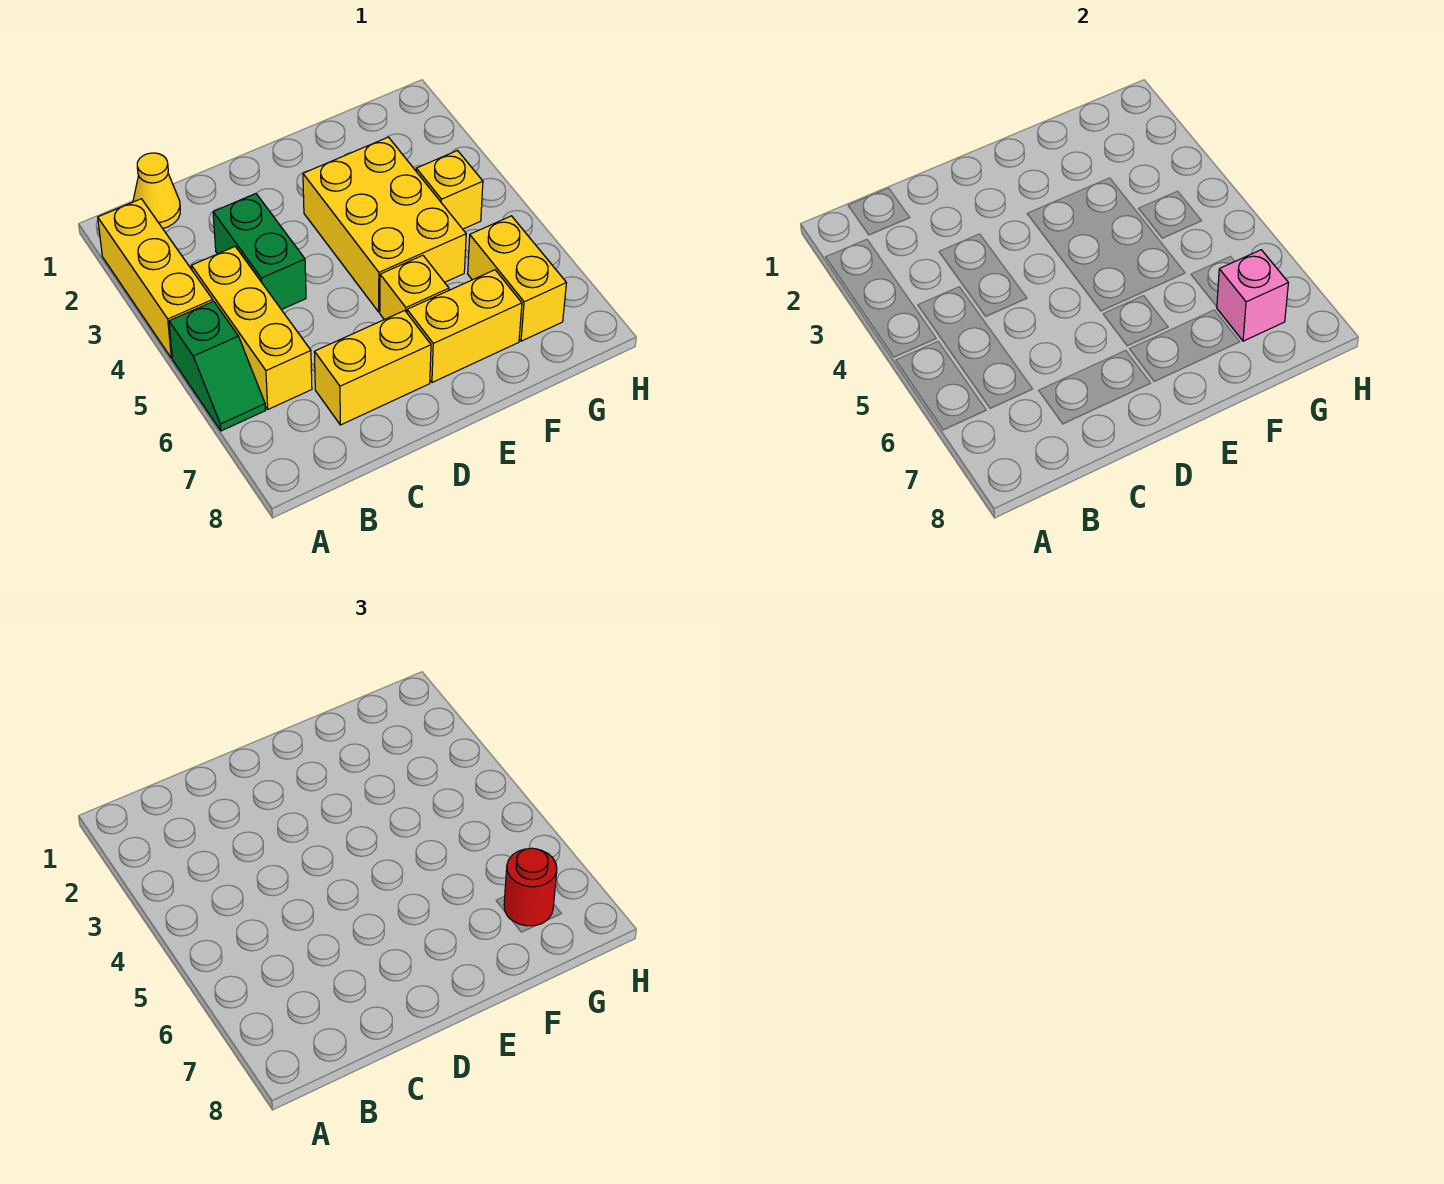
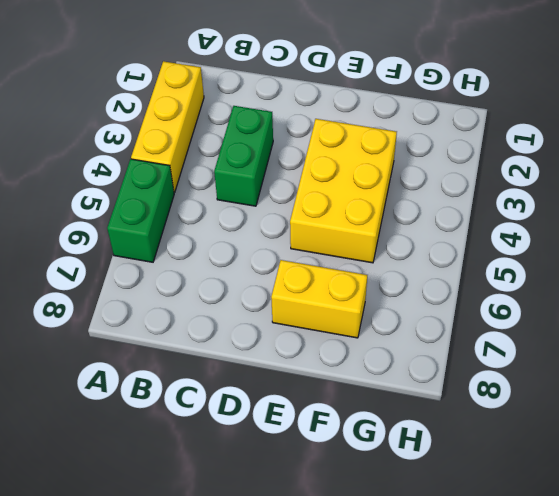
green 1x2 brick [107,159,174,262] -> green 1x2 slope [169,301,266,431]
none -> yellow 1x1 cone [133,153,180,228]
none -> yellow 1x3 brick [192,247,312,409]
none -> yellow 1x2 brick [314,311,431,425]

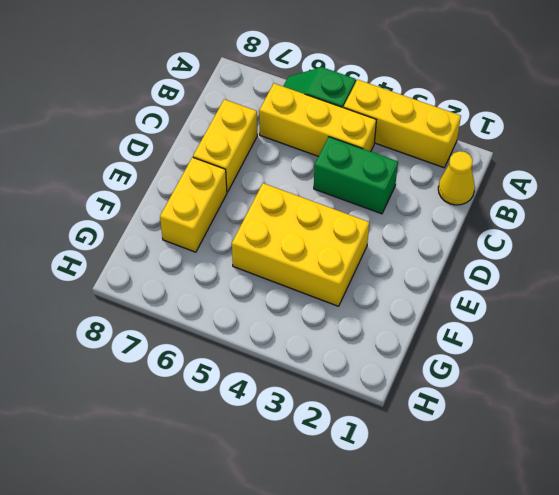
none -> yellow 1x1 brick [380,255,449,320]
none -> yellow 1x1 brick [416,151,483,229]
none -> yellow 1x2 brick [468,216,566,341]

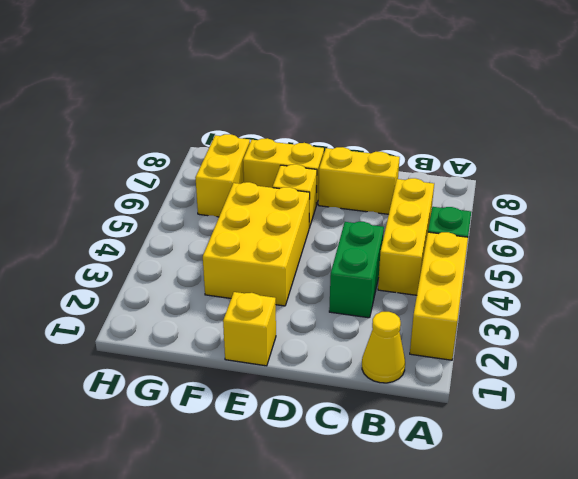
yellow 1x1 brick [223,292,276,366] -> yellow 1x1 brick moved to [416,151,483,229]
none -> pink 1x1 brick [1217,250,1288,341]
none -> red 1x1 round brick [504,848,557,926]

